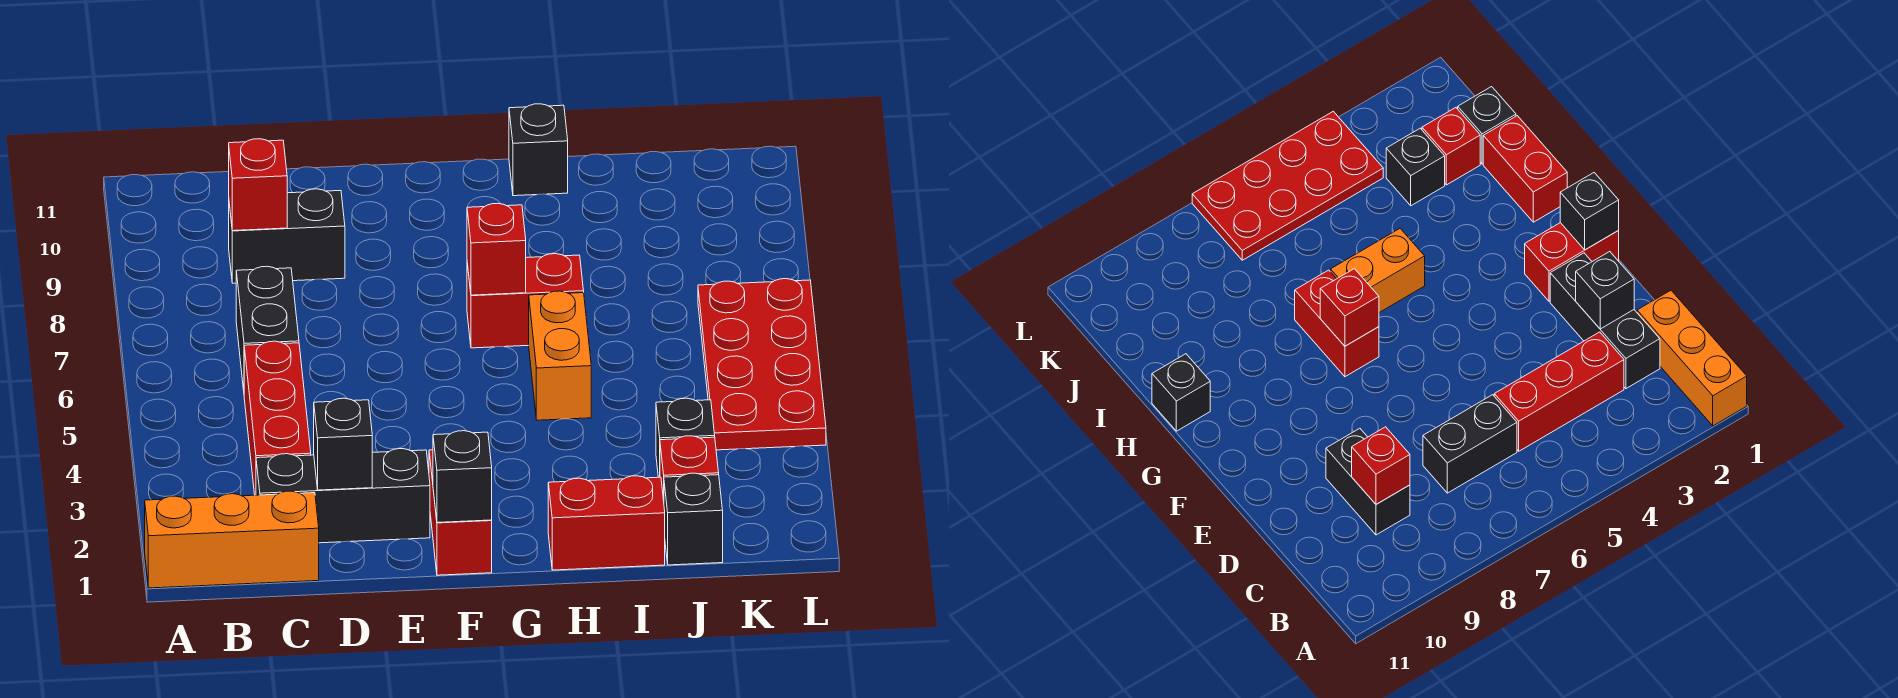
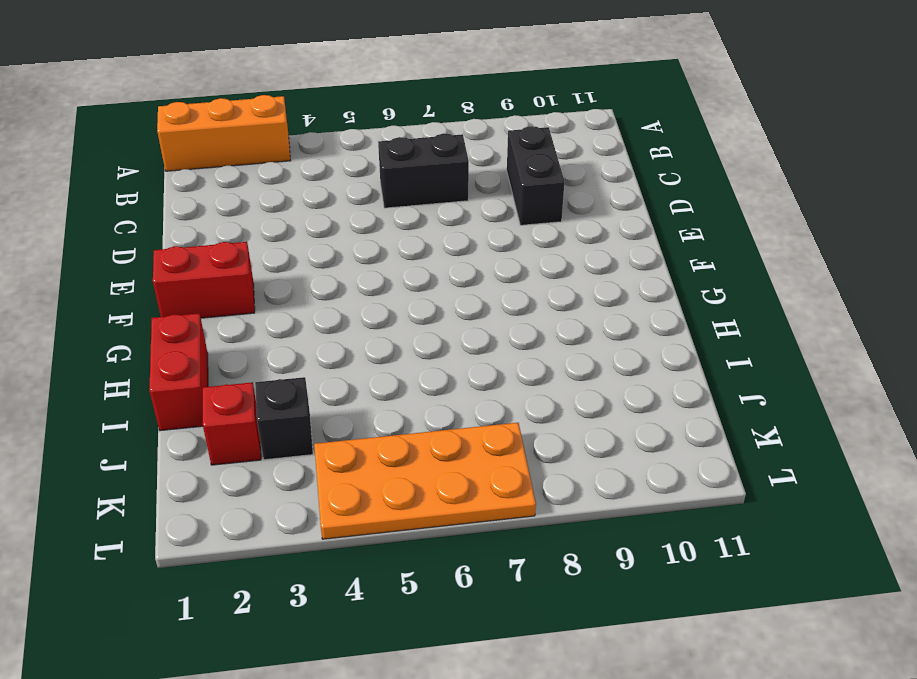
orange 1x3 brick [157,95,291,171] -> orange 1x3 brick turned to [145,491,319,588]
orange 2x4 plate [314,423,536,539] -> red 2x4 plate [698,279,826,450]
none -> black 1x3 brick [256,449,430,543]
none -> red 1x3 brick [244,341,311,495]
none -> red 1x2 brick [467,254,584,348]

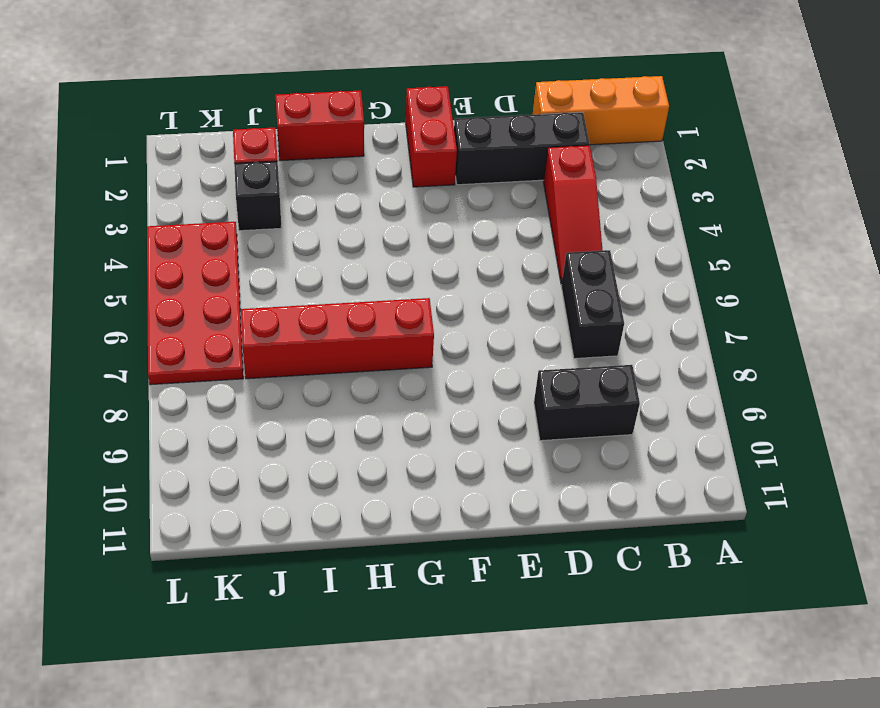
red 1x3 slope [543,145,603,284] -> red 1x3 brick [244,341,311,495]
red 1x4 brick [241,298,434,379] -> red 1x2 brick [467,254,584,348]
none -> orange 1x2 brick [529,291,591,420]
none -> black 1x1 brick [509,104,568,196]
none -> black 1x1 brick [664,473,723,565]

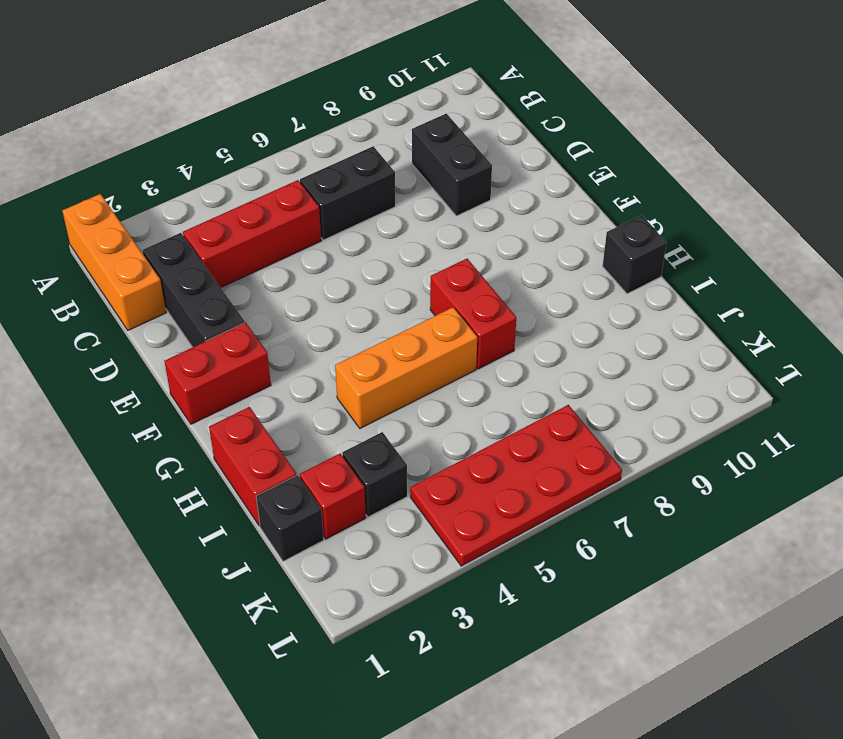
orange 1x3 brick [335,307,477,428] -> orange 1x2 brick [529,291,591,420]
none -> red 1x1 brick [229,139,287,231]
none -> black 1x1 brick [314,398,372,490]
none -> black 1x1 brick [433,431,492,523]

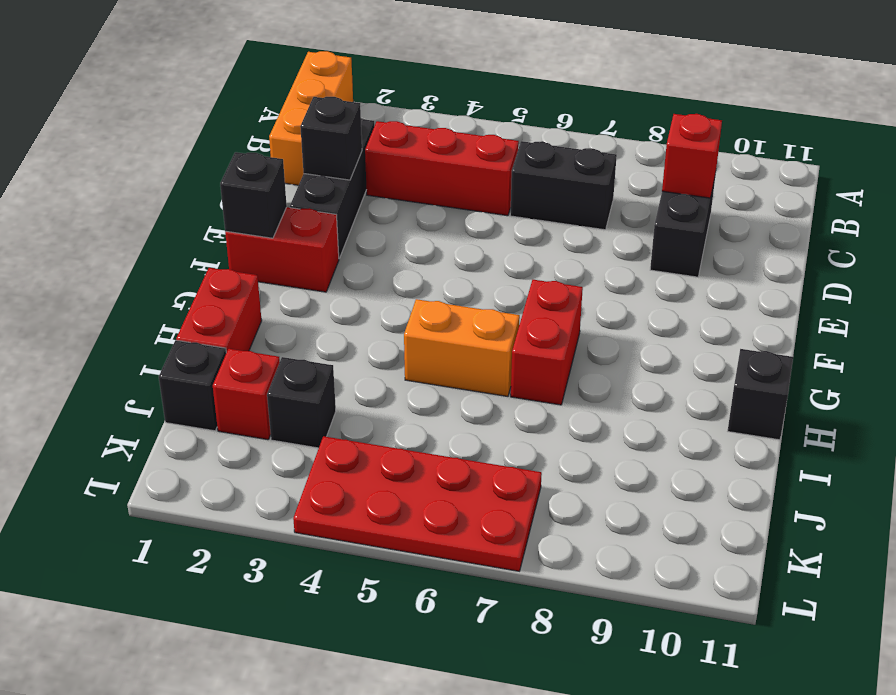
none -> red 1x1 brick [467,203,526,295]

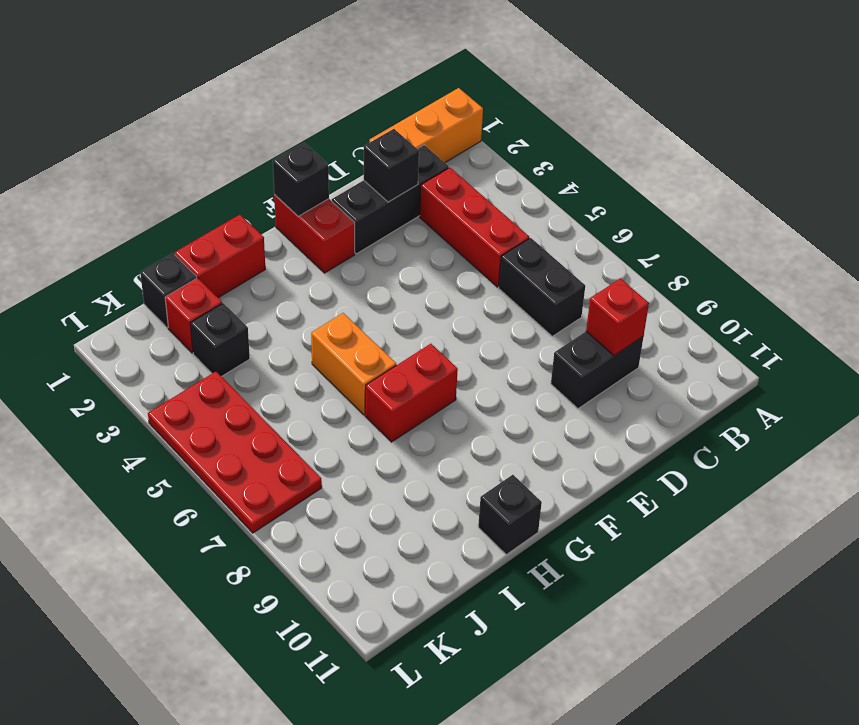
none -> red 1x1 brick [467,203,526,295]

